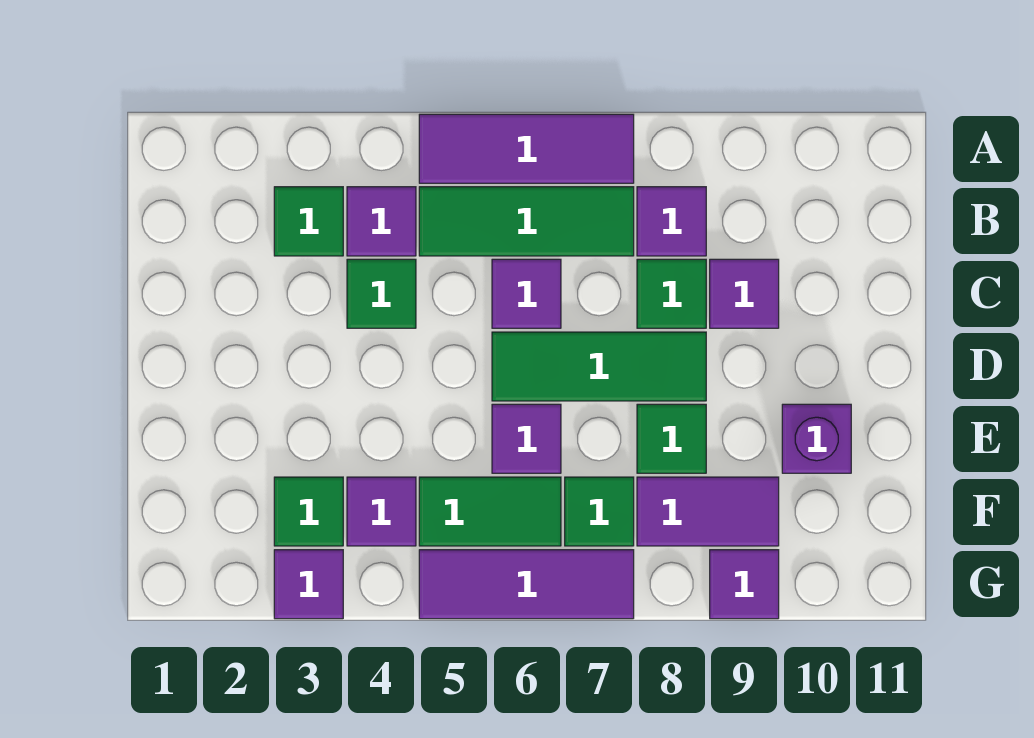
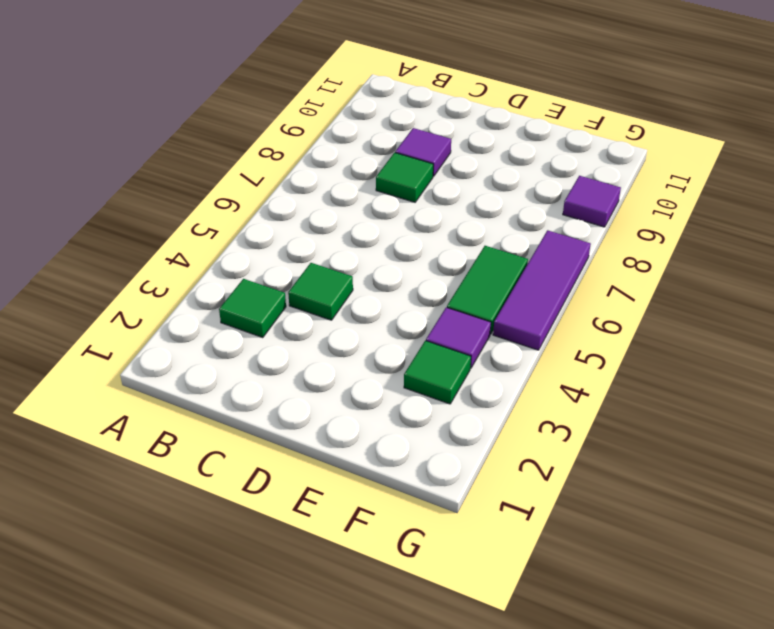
none -> purple 1x3 tile [419,114,634,183]
none -> purple 1x1 tile [347,187,416,256]
none -> green 1x3 tile [419,187,634,256]

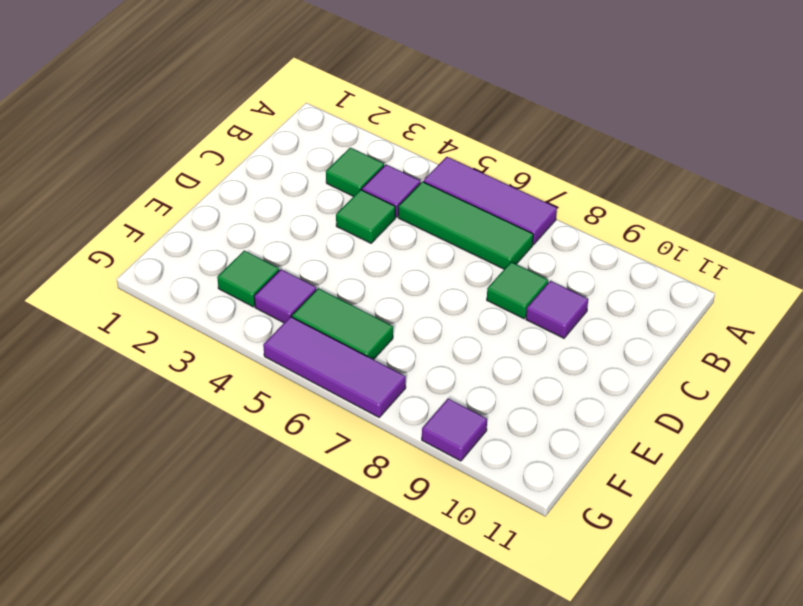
none -> purple 1x1 tile [637,187,706,256]
none -> purple 1x1 tile [492,259,561,328]
none -> green 1x3 tile [492,332,706,401]

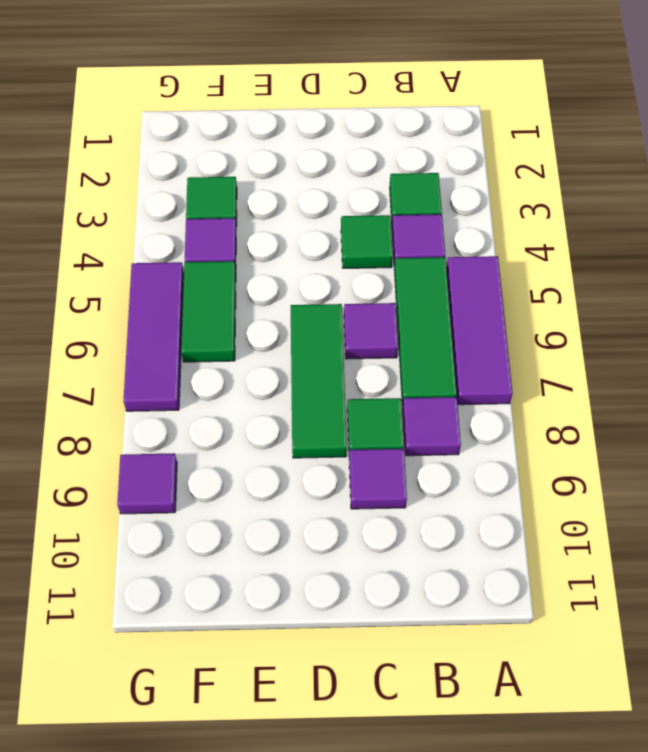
none -> purple 1x1 tile [492,404,561,473]
none -> green 1x1 tile [637,404,706,473]
none -> purple 1x1 brick [782,404,851,473]

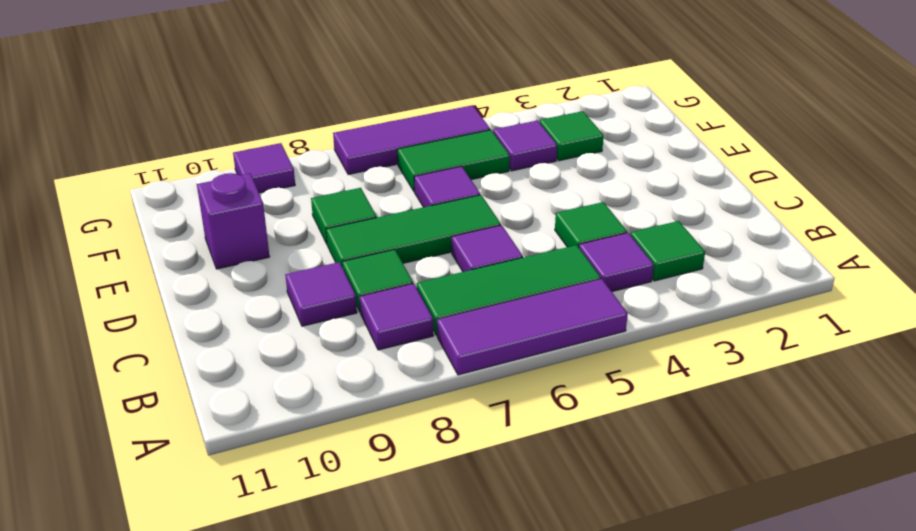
none -> green 1x1 tile [565,477,634,546]
none -> purple 1x2 tile [637,477,779,546]
none -> purple 1x1 tile [274,550,343,619]

